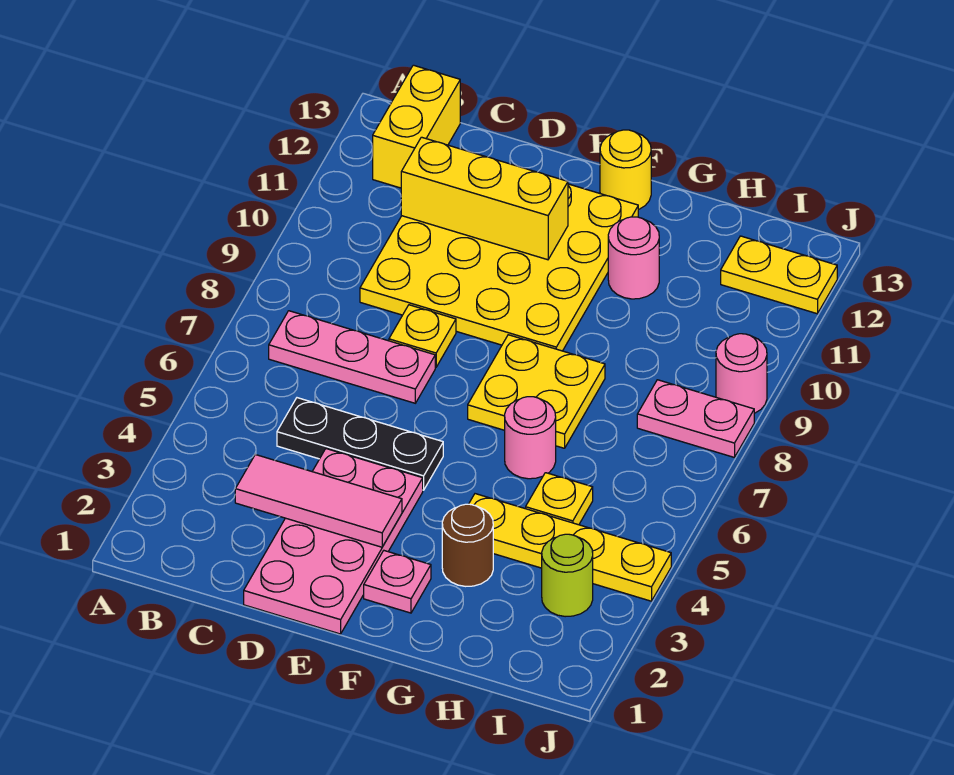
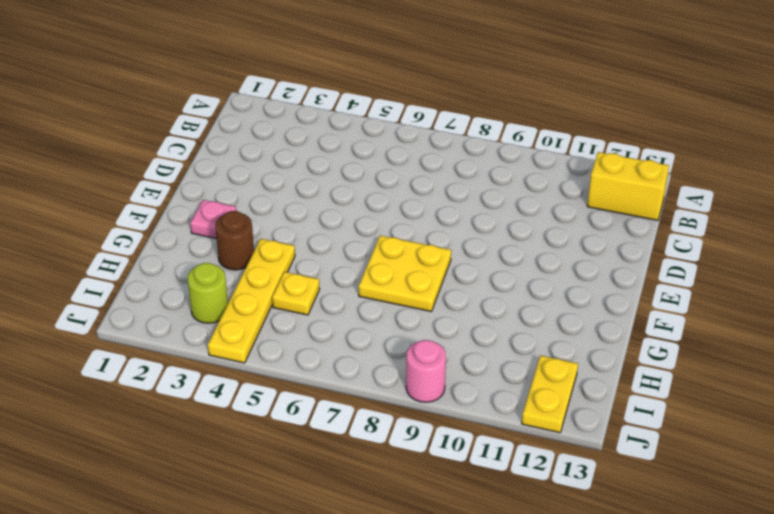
none -> pink 1x3 plate [269,311,435,403]
none -> black 1x3 plate [277,398,443,490]
none -> yellow 4x4 plate [360,184,638,351]

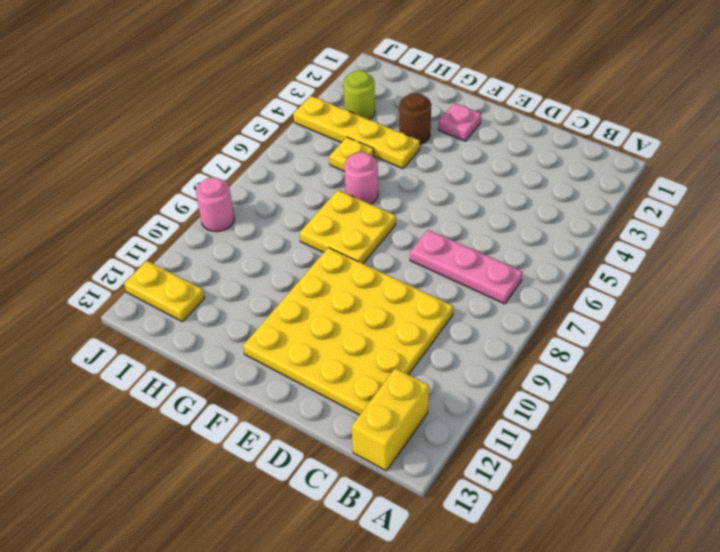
none -> black 1x3 plate [277,398,443,490]
none -> pink 2x4 plate [244,449,423,634]
none -> yellow 1x1 plate [389,305,456,367]

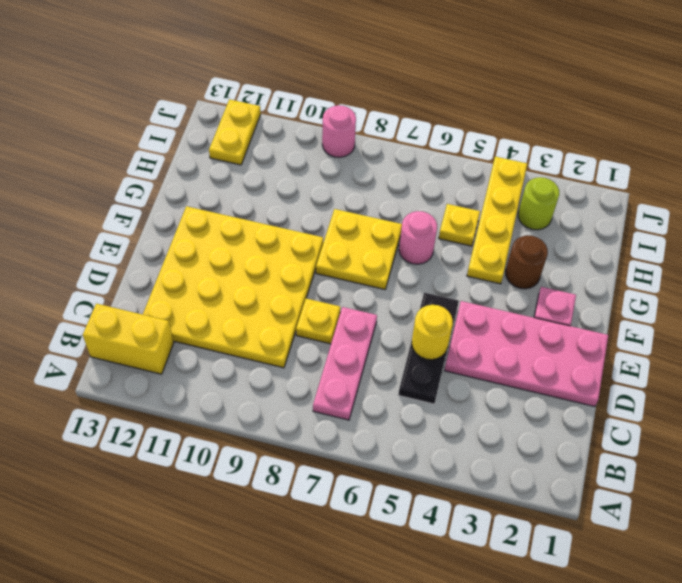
yellow 1x1 round brick [412,305,453,360] -> yellow 1x1 round brick moved to [600,130,651,210]
none -> pink 1x1 round brick [608,217,659,299]
none -> pink 1x2 plate [637,380,754,457]
none -> pink 1x3 tile [235,455,402,547]

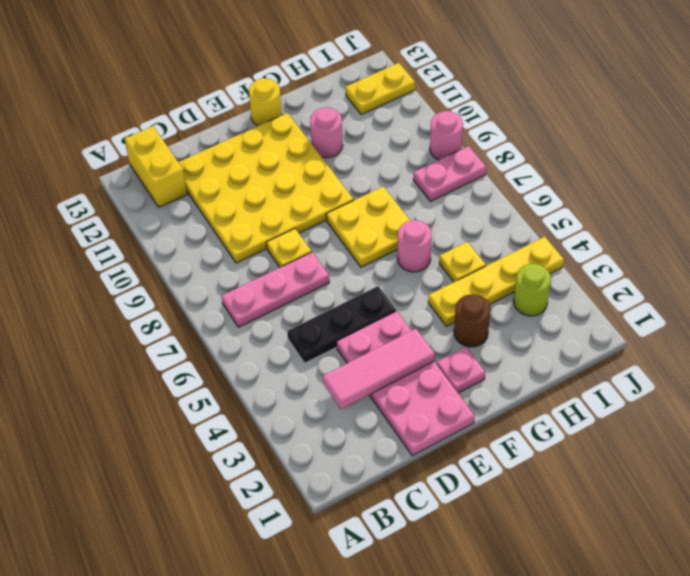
none -> yellow 1x3 brick [401,137,568,260]

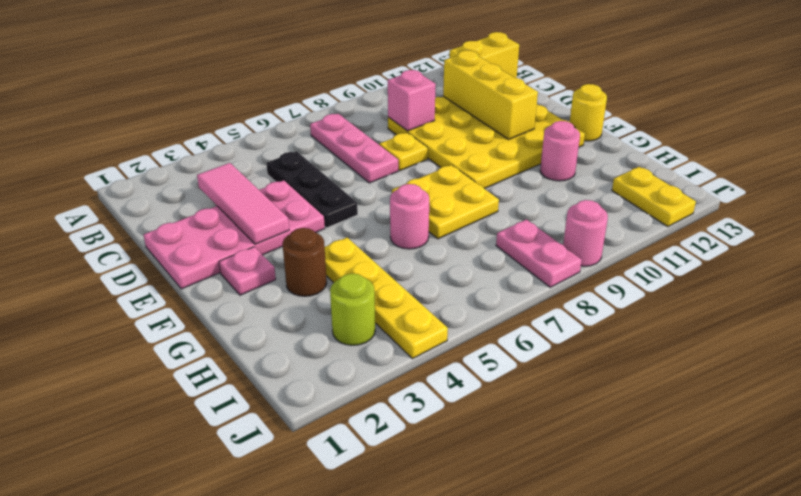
pink 1x1 brick [388,70,436,131] -> none
none -> yellow 1x1 plate [526,473,593,525]

